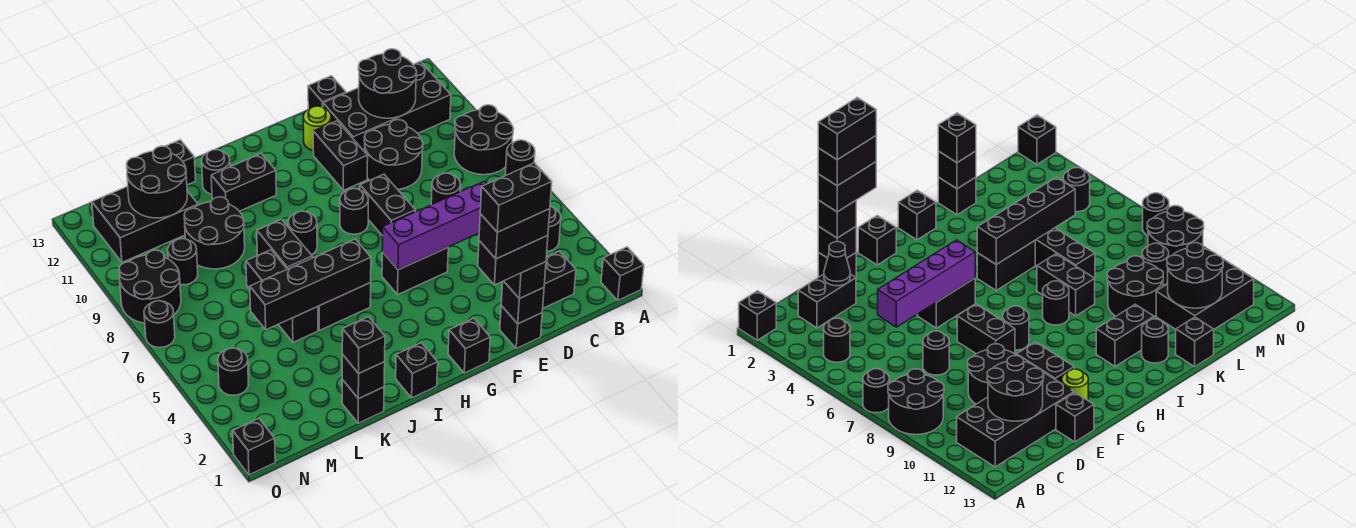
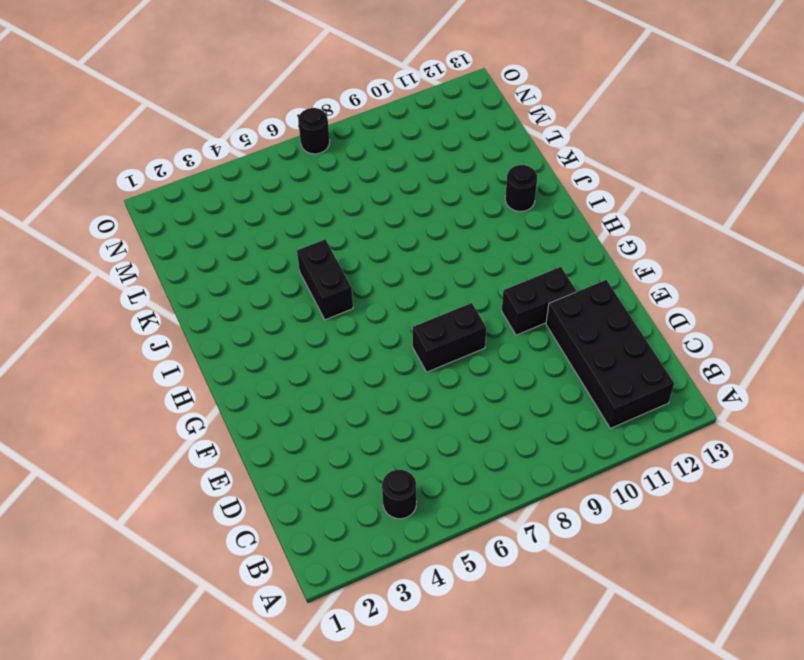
none -> black 1x1 brick [601,247,644,300]
none -> black 1x1 round brick [505,140,535,175]
none -> black 2x2 round brick [454,105,514,175]
none -> black 1x2 brick [543,251,576,308]

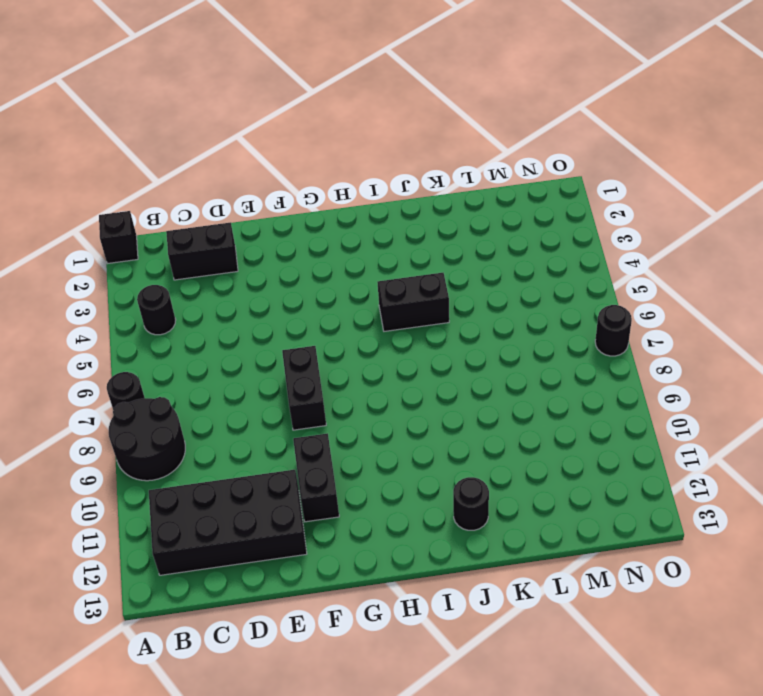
none -> black 1x1 round brick [431,173,461,205]
none -> black 2x2 round brick [364,120,423,189]
none -> black 1x1 brick [500,306,542,348]
none -> black 1x1 brick [308,76,346,109]

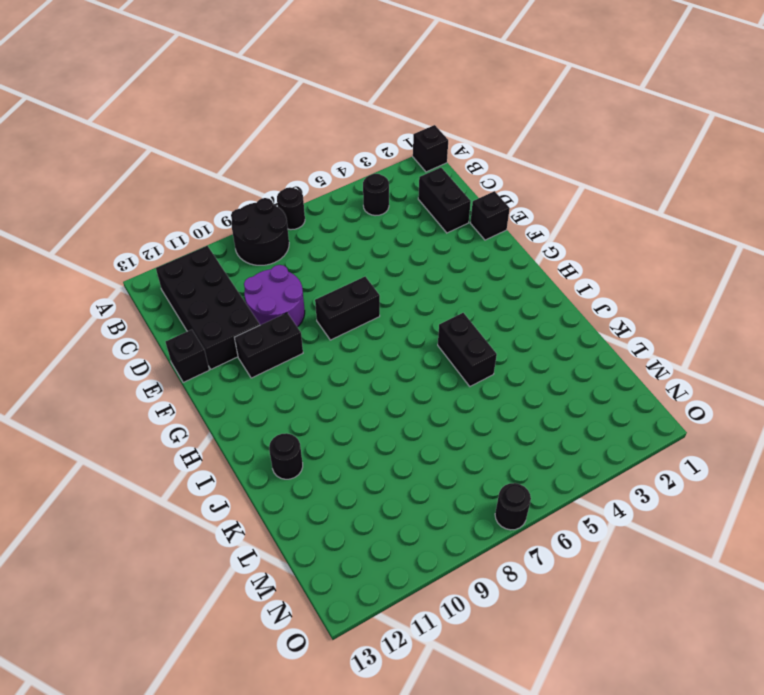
purple 2x2 round brick [244,265,305,327] -> black 2x2 round brick [364,120,423,189]
none -> black 1x1 round brick [431,173,461,205]
none -> black 1x2 brick [382,248,448,294]
none -> lime 1x1 round brick [303,106,331,151]
none -> black 1x1 brick [448,318,490,373]

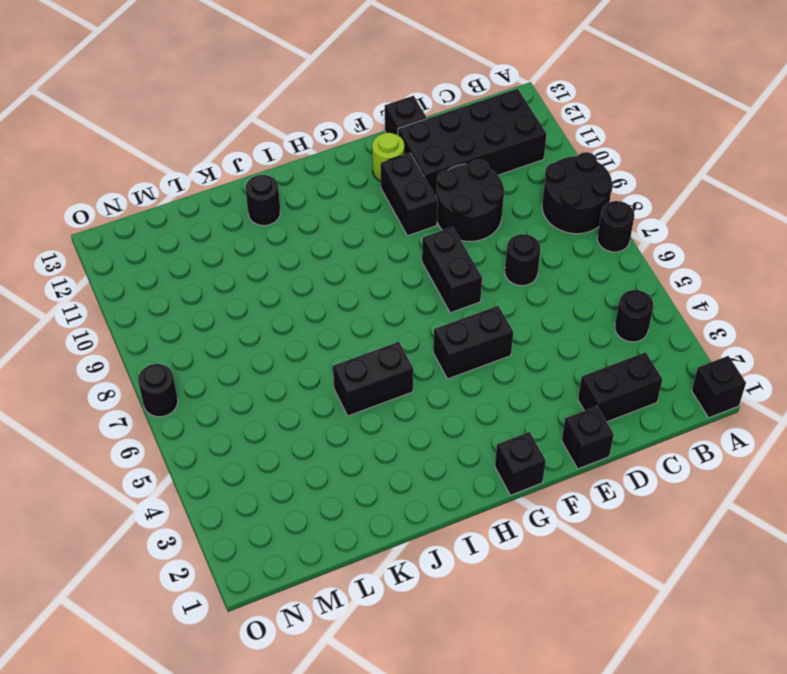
none -> black 1x1 round brick [340,189,368,234]
none -> black 1x1 brick [396,343,438,398]
none -> black 1x1 round brick [288,211,317,255]
none -> black 1x2 brick [211,154,276,211]

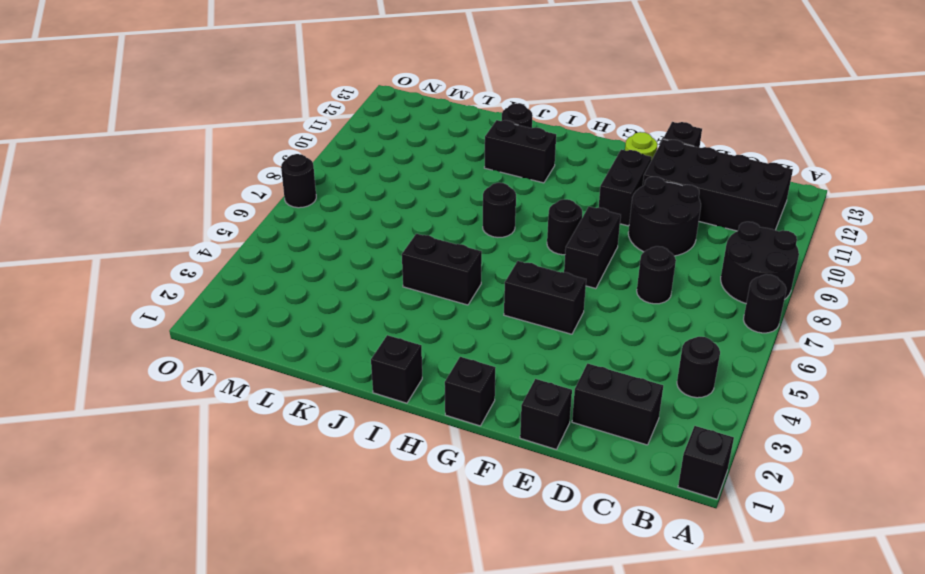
none -> black 1x2 brick [257,219,312,269]
none -> black 1x1 brick [342,380,384,423]
none -> black 1x3 brick [246,250,318,342]
none -> black 2x2 round brick [184,197,245,269]

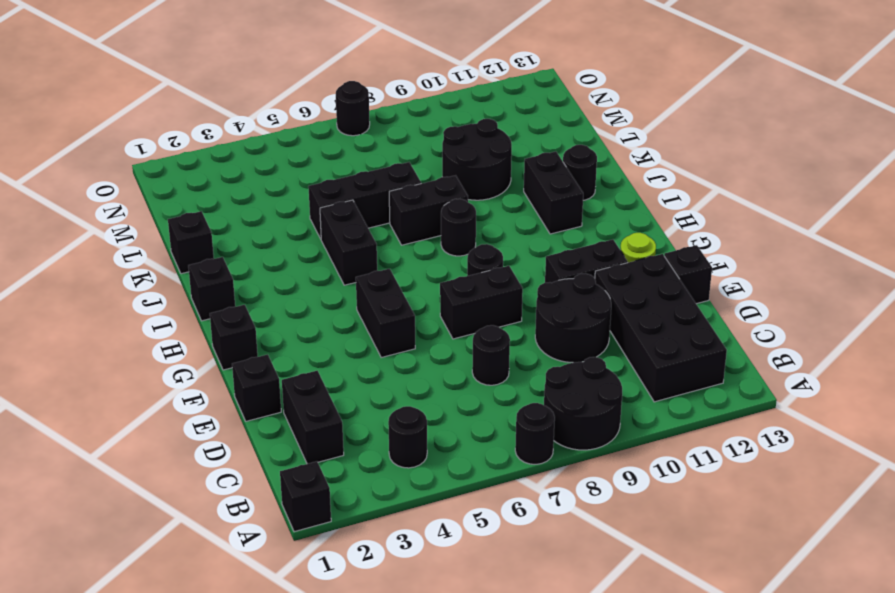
none -> black 1x1 brick [165,140,196,185]
none -> black 2x3 brick [92,186,198,262]
none -> black 1x1 round brick [168,239,198,285]
none -> black 1x1 round brick [218,348,249,395]

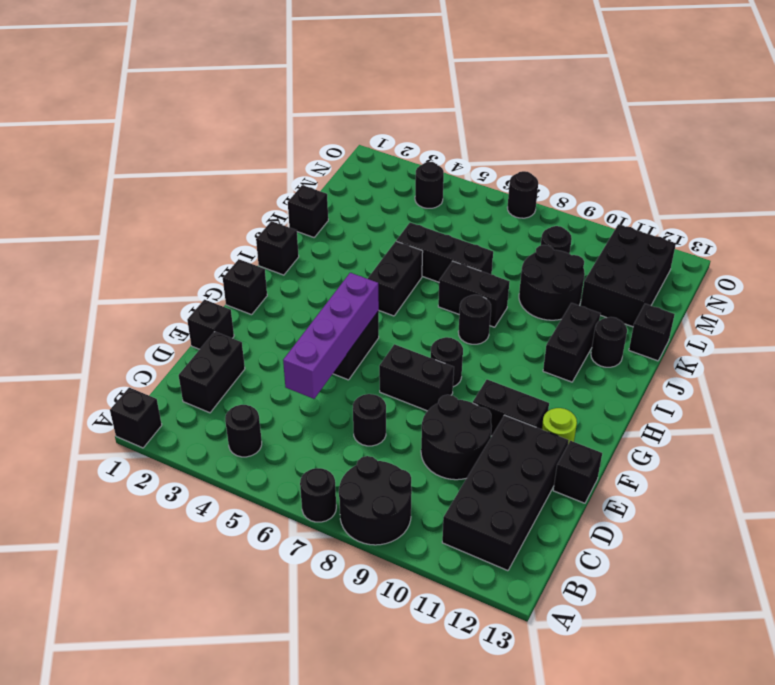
none -> black 2x2 round brick [119,250,181,323]
none -> black 1x1 brick [233,418,275,475]
none -> black 2x2 round brick [358,49,417,118]
none -> black 1x1 cone [824,242,850,286]

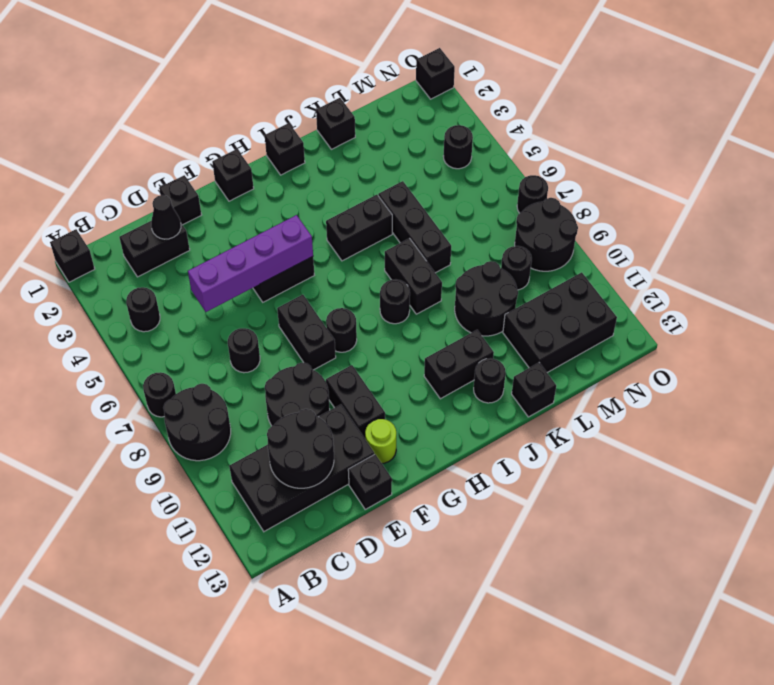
none -> black 1x1 brick [501,281,544,324]
none -> black 1x4 brick [250,239,371,330]
none -> black 1x1 brick [342,355,385,399]
none -> black 2x2 round brick [127,146,187,218]

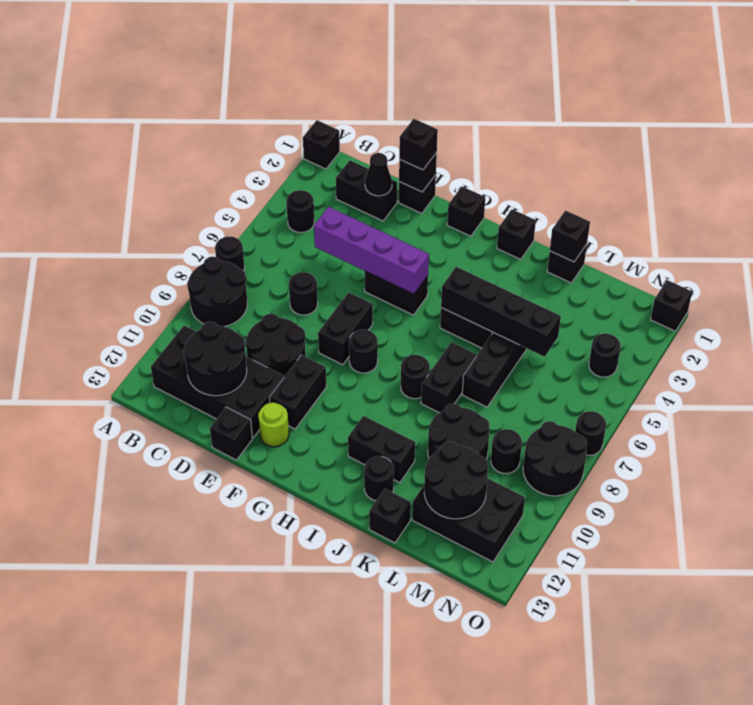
none -> black 1x1 brick [342,317,385,373]
none -> black 1x2 brick [478,235,548,285]
none -> black 1x2 brick [479,209,550,259]
none -> black 1x2 brick [480,163,552,232]

